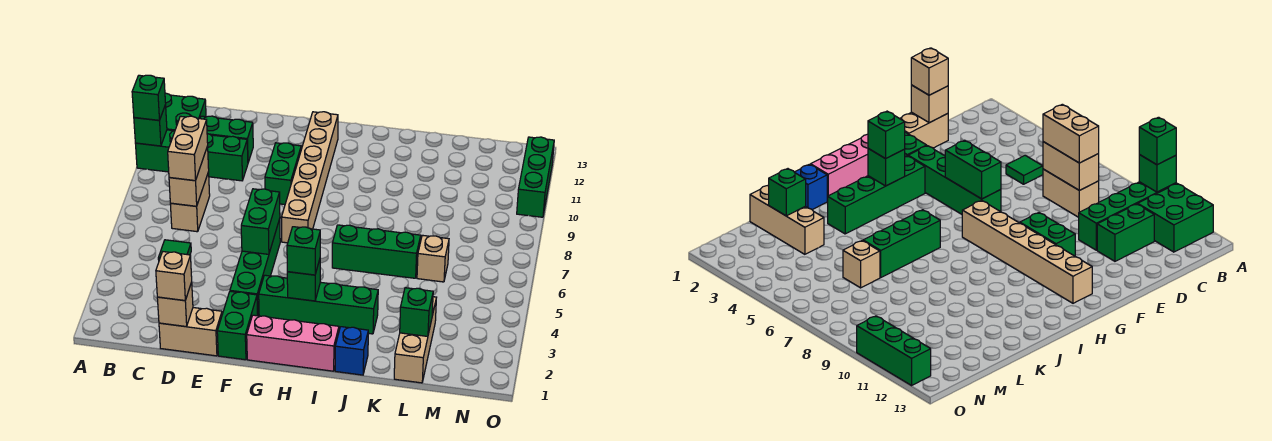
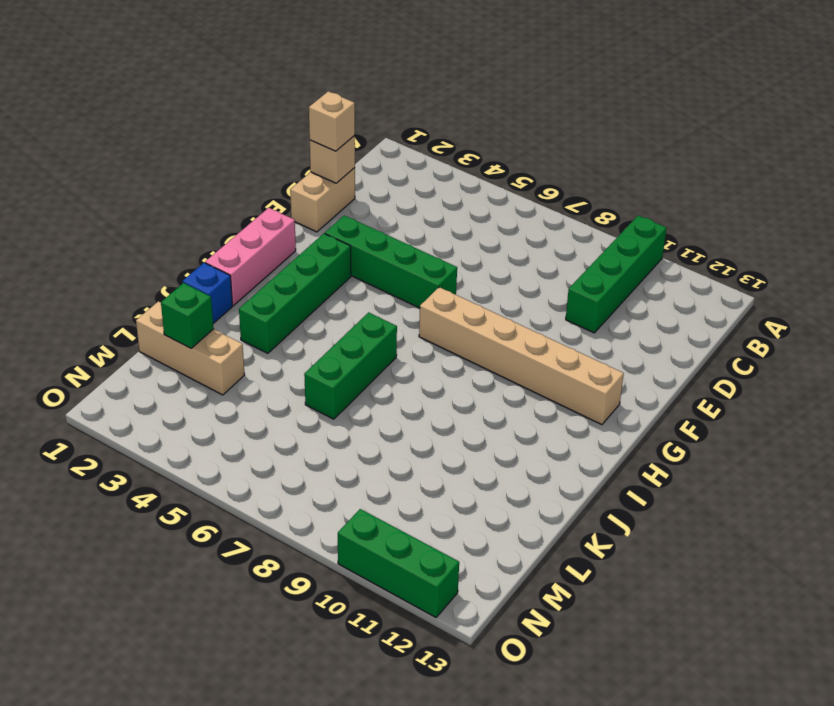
none -> green 2x2 brick [165,93,206,131]
none -> green 1x1 tile [158,240,191,260]
none -> tan 1x2 brick [170,172,210,232]

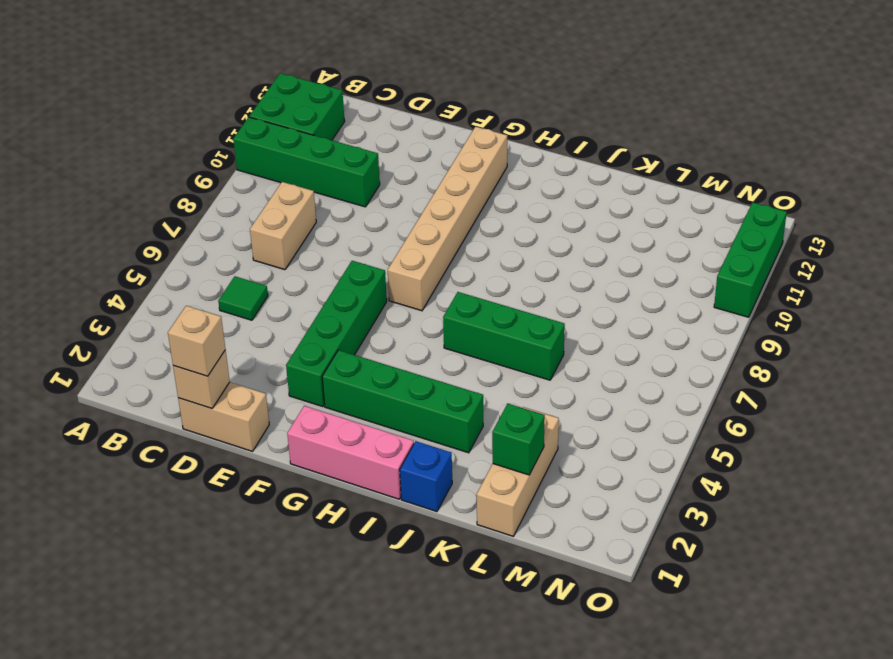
none -> green 1x2 brick [200,116,253,162]
none -> green 1x2 brick [217,291,258,360]
none -> green 1x2 brick [265,143,301,205]

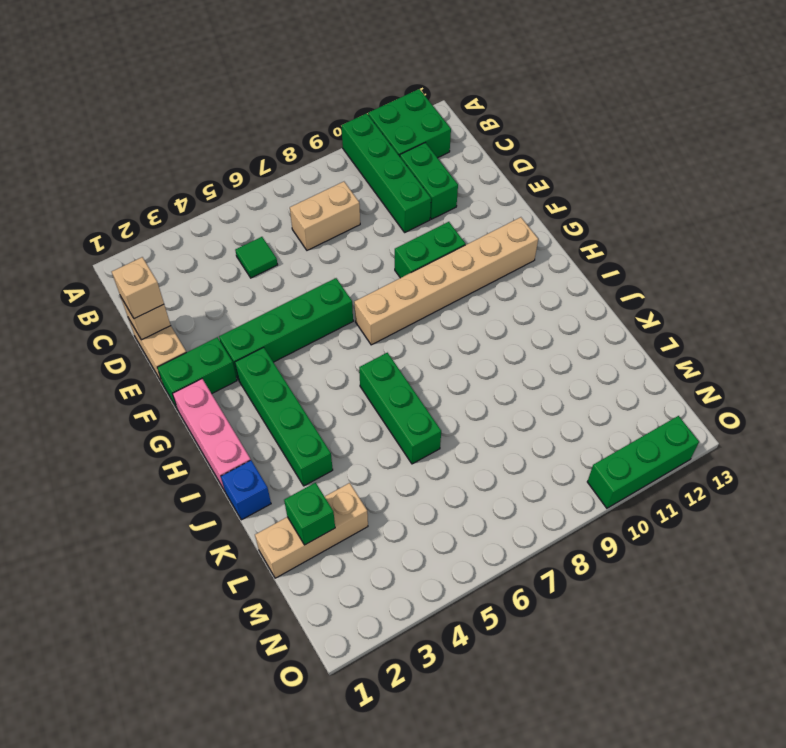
none -> tan 1x1 brick [417,235,449,282]
none -> green 1x1 brick [134,105,167,146]
none -> tan 1x2 brick [169,146,209,206]

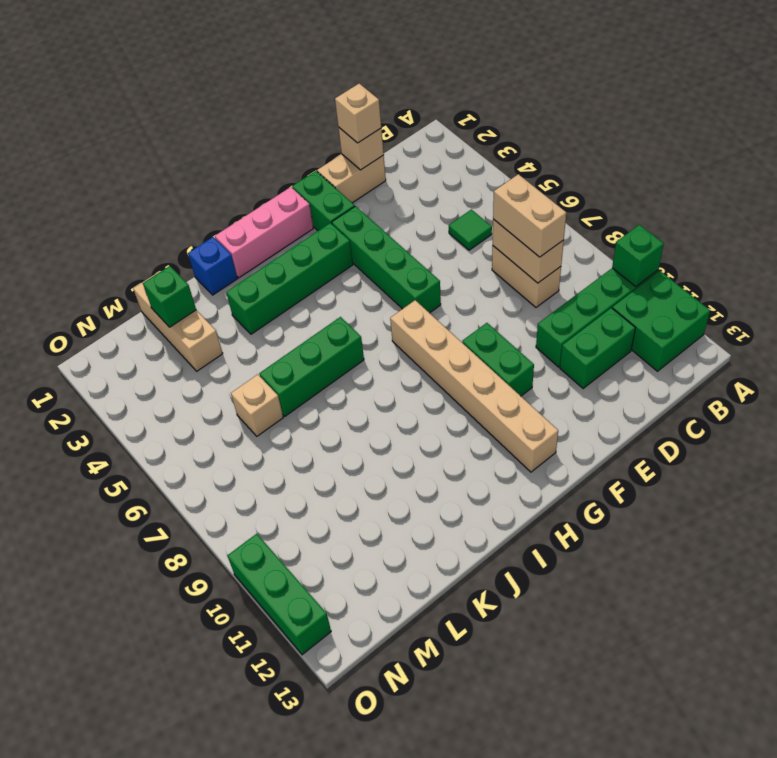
none -> green 1x2 brick [241,189,280,254]
none -> green 1x1 brick [287,260,320,301]
none -> green 1x1 brick [132,75,166,120]

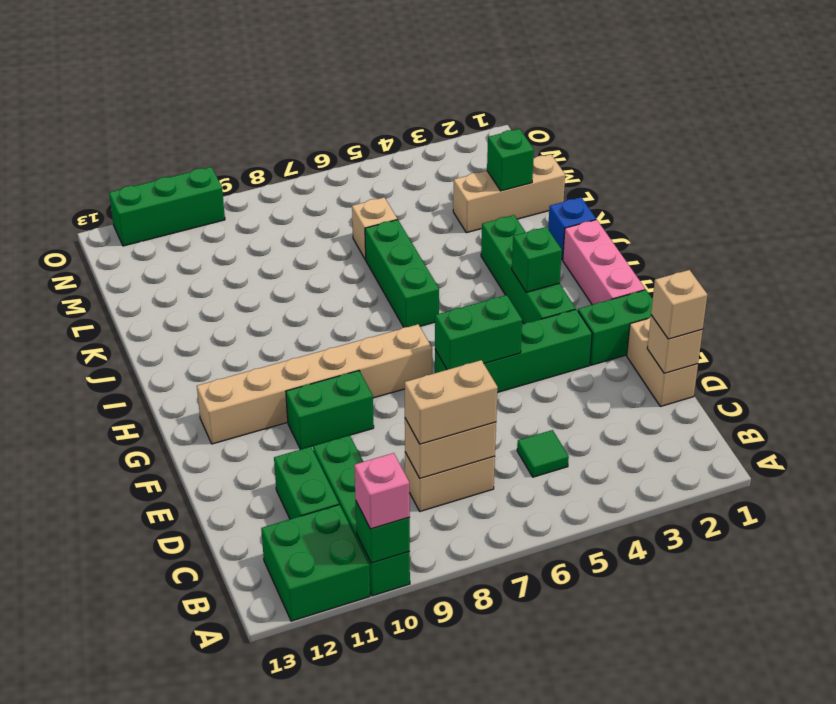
pink 1x1 brick [354,453,410,529] -> green 1x1 brick [132,75,166,120]
none -> green 1x1 brick [287,227,320,275]

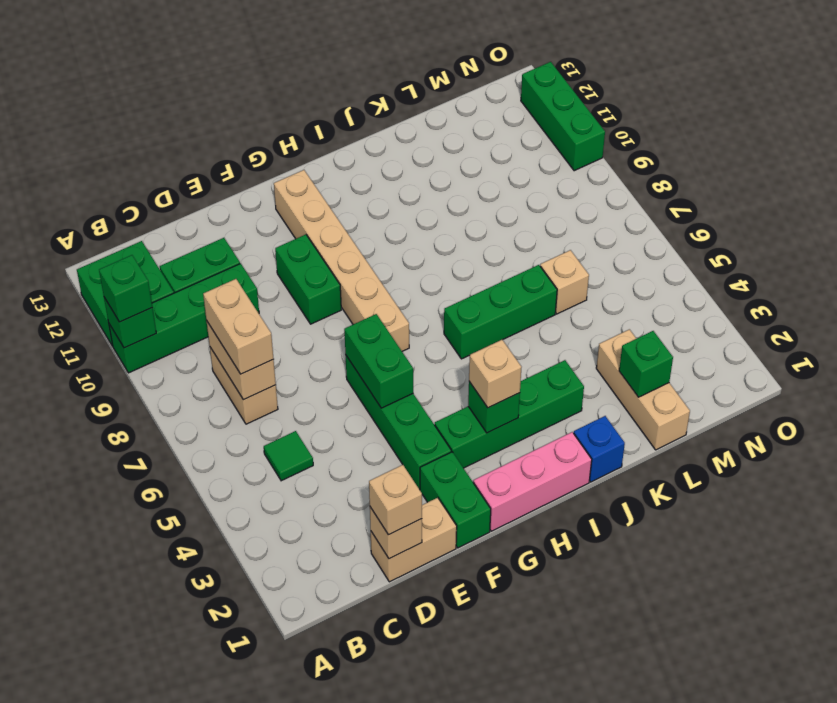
tan 1x1 brick [469,340,521,408] -> green 1x1 brick [287,227,320,275]

